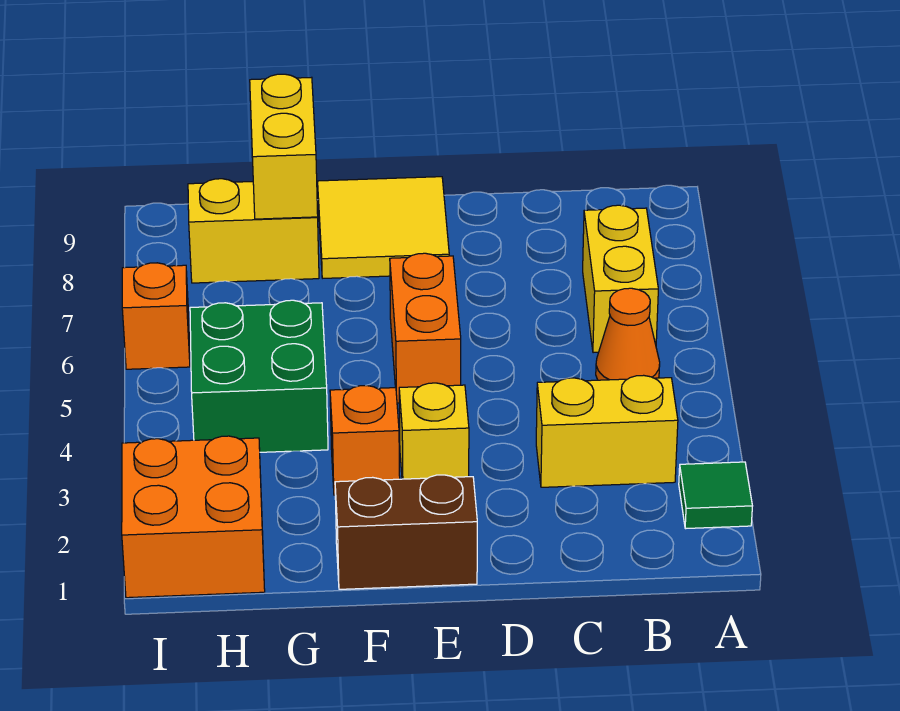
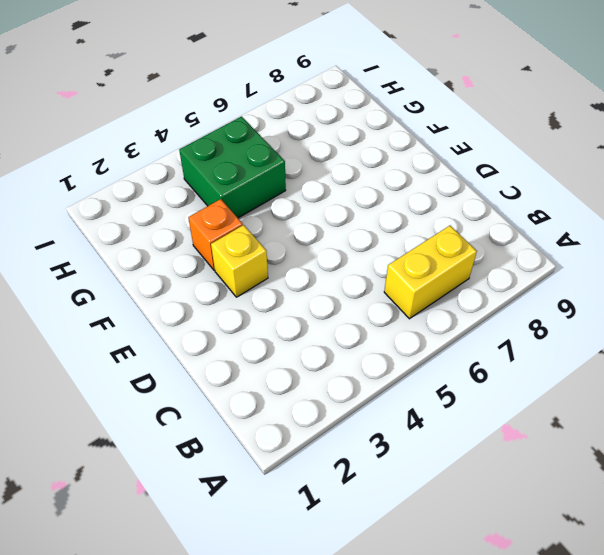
none -> green 1x1 tile [679,462,752,529]
none -> yellow 1x2 brick [536,375,678,487]
none -> orange 1x1 cone [596,288,660,380]

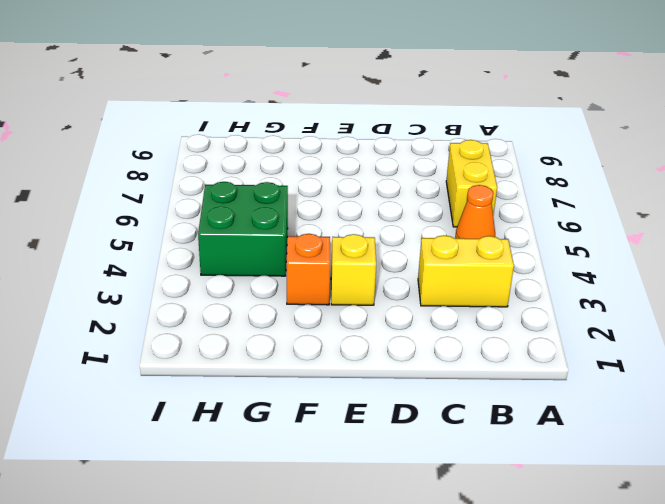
none -> green 1x1 tile [679,462,752,529]
none -> brown 1x2 brick [335,475,477,589]
none -> orange 1x2 brick [390,253,461,403]

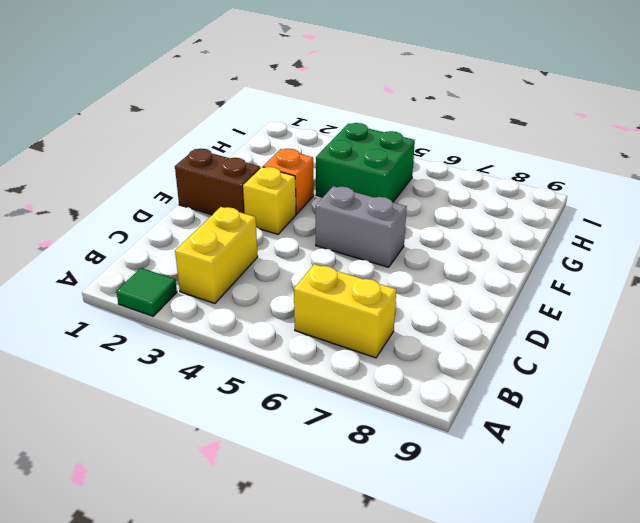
brown 1x2 brick [175,149,260,215] -> brown 1x2 brick turned to [335,475,477,589]
grey 1x2 brick [316,186,407,267] -> orange 1x2 brick [390,253,461,403]
none -> orange 1x1 cone [596,288,660,380]
none -> yellow 2x2 tile [318,177,449,278]
none -> yellow 1x2 brick [188,179,319,283]

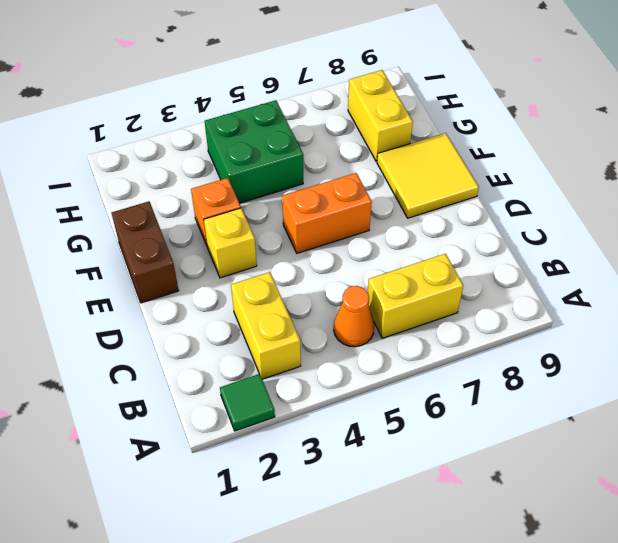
none -> orange 2x2 brick [122,436,265,598]
none -> orange 1x1 brick [122,263,190,369]
none -> yellow 1x2 brick [250,74,318,219]

